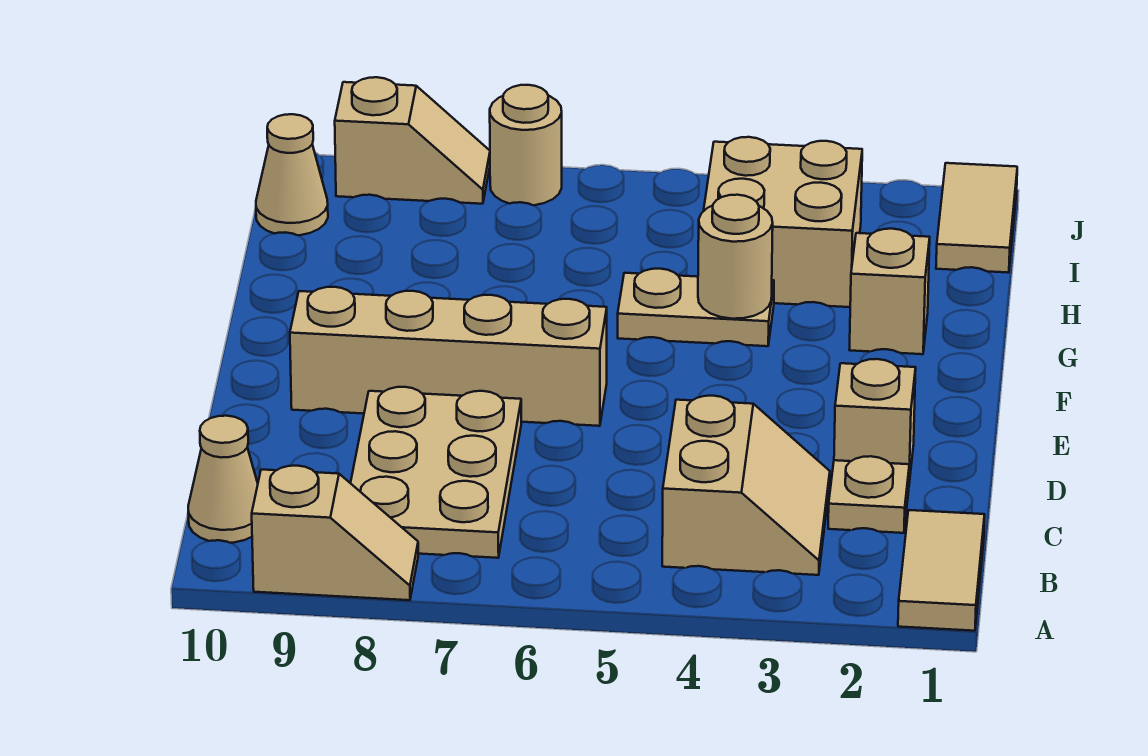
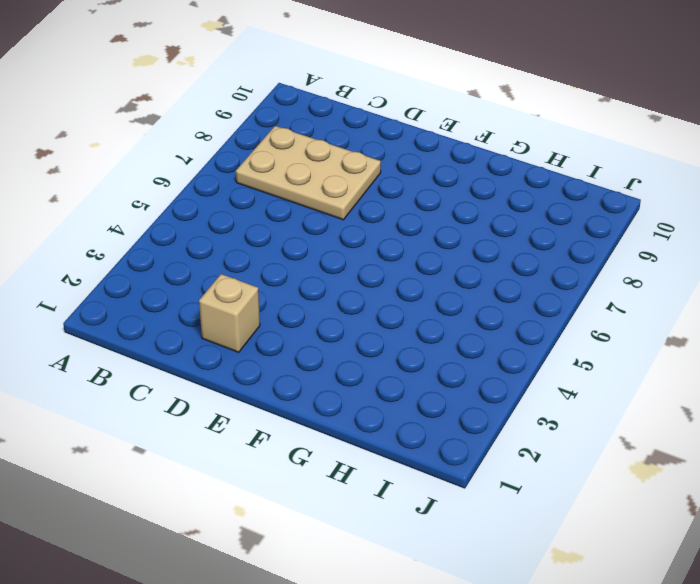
none -> tan 1x2 tile [898,510,985,631]
none -> tan 1x2 slope [252,466,418,600]
none -> tan 2x2 slope [662,396,830,575]

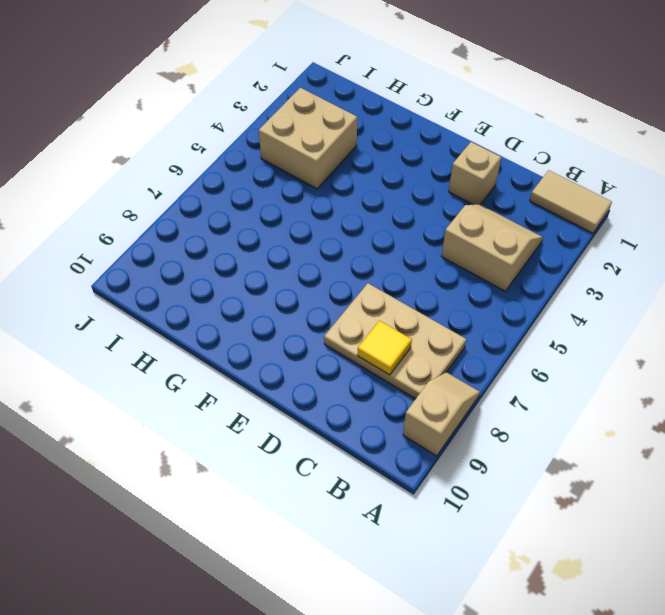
yellow 1x1 tile [357,321,412,375] -> none
none -> tan 1x1 cone [188,416,258,543]
none -> tan 1x1 plate [828,456,909,533]
none -> tan 1x4 brick [290,287,607,426]

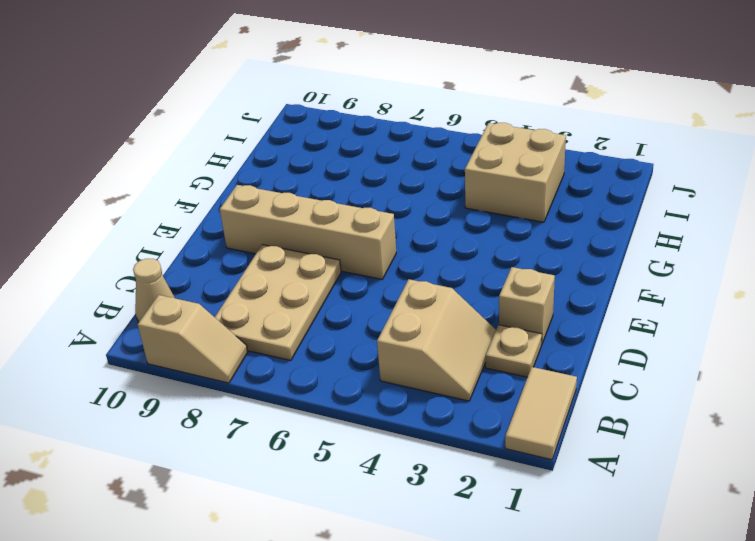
none -> tan 1x1 brick [849,229,930,354]
none -> tan 1x2 plate [618,269,774,346]
none -> tan 1x2 tile [936,163,1017,273]

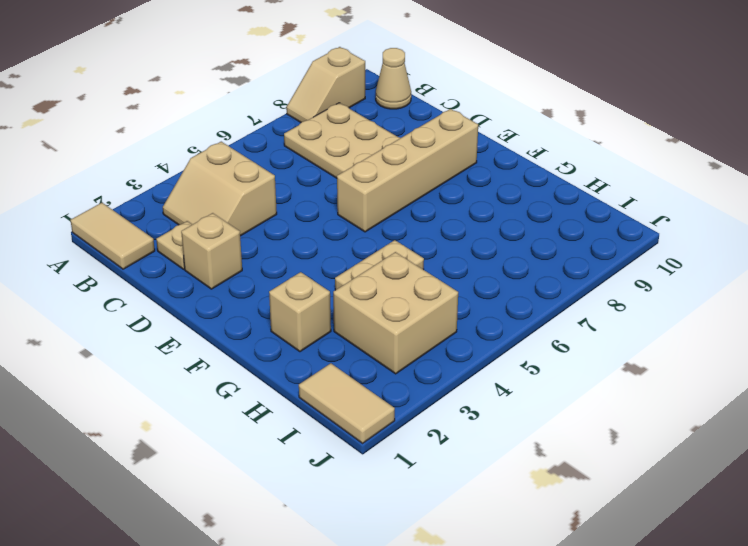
none -> tan 1x1 cone [256,114,328,235]
none -> tan 1x1 round brick [490,85,562,205]
none -> tan 1x2 slope [335,77,490,204]

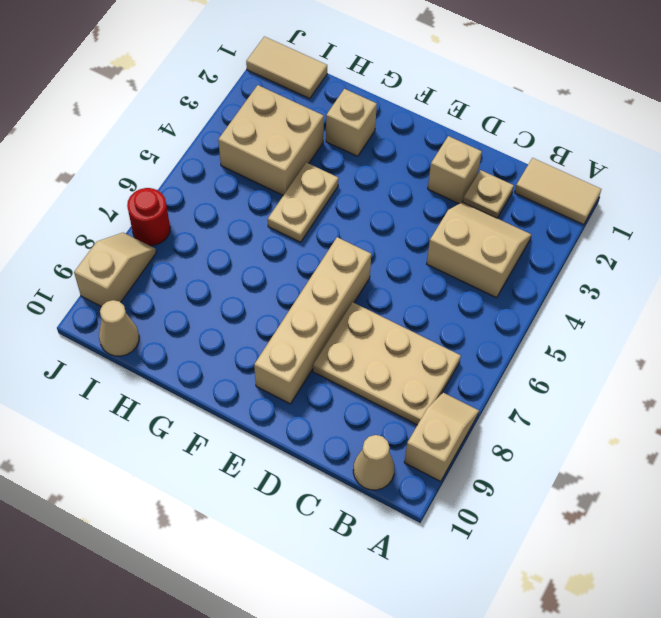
red 1x1 round brick [127,188,170,246] -> tan 1x1 round brick [490,85,562,205]
none -> tan 1x1 round brick [698,195,773,319]

